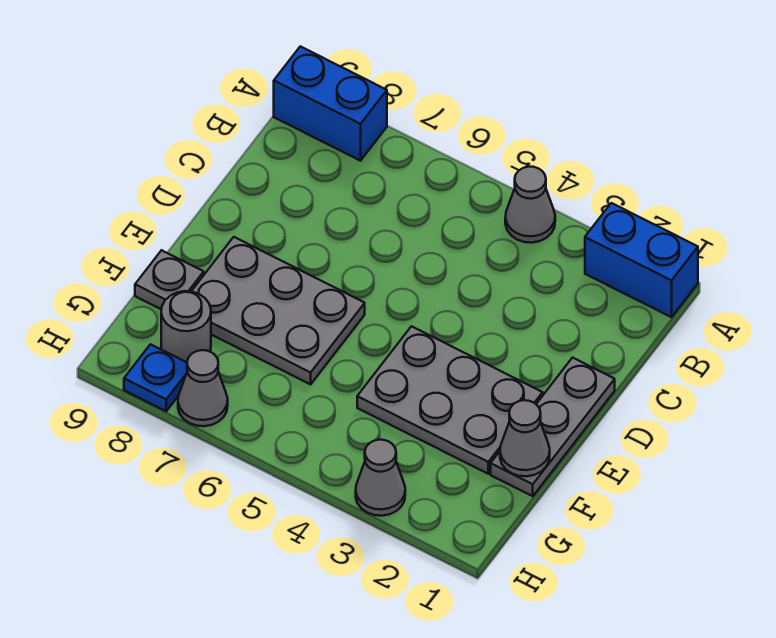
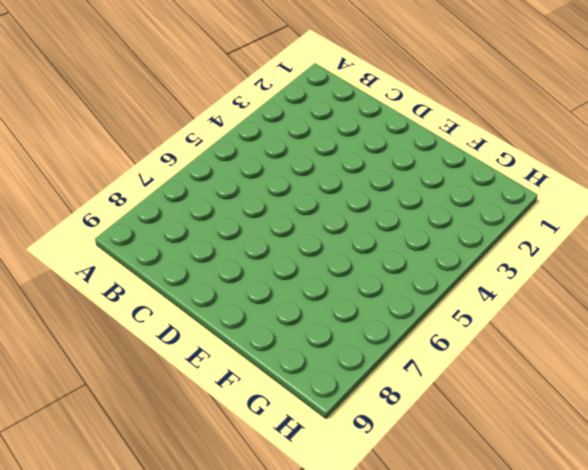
none -> blue 1x2 brick [585,203,698,317]
none -> grey 1x1 cone [505,167,555,243]
none -> blue 1x2 brick [274,46,387,161]

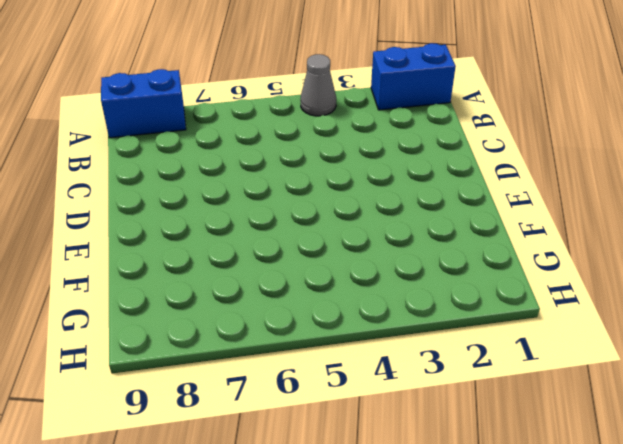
none -> grey 1x3 plate [491,358,615,496]
none -> grey 2x3 plate [357,326,543,474]
none -> grey 2x3 plate [191,237,365,384]

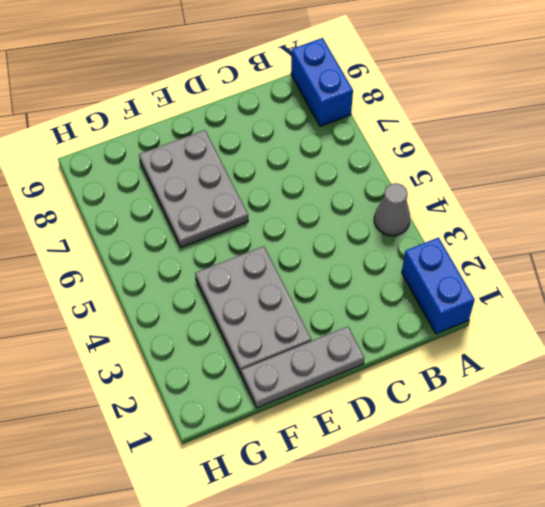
none -> grey 1x1 plate [135,250,204,310]
none -> grey 1x1 round brick [161,291,211,362]
none -> grey 1x1 cone [356,440,405,516]

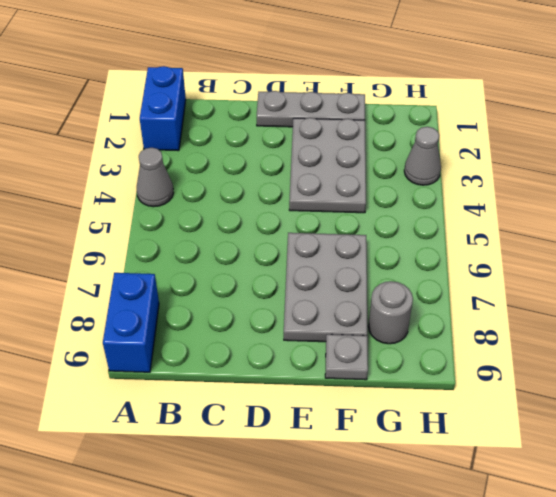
none -> grey 1x1 cone [178,350,228,426]
none -> blue 1x1 plate [124,344,187,411]
none -> grey 1x1 cone [500,400,550,476]

